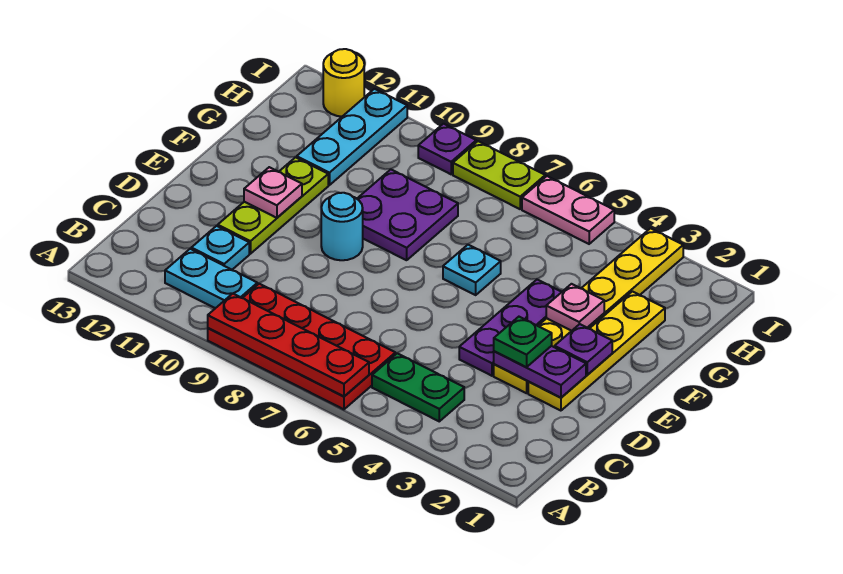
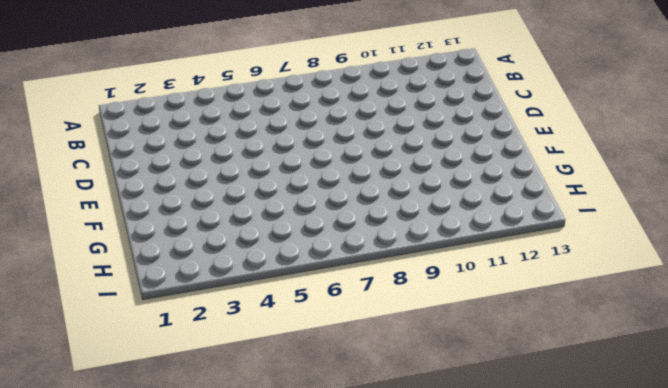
none -> red 2x4 plate [208,284,395,409]
none -> green 1x2 plate [372,353,464,421]
none -> cyan 1x2 plate [165,249,257,308]

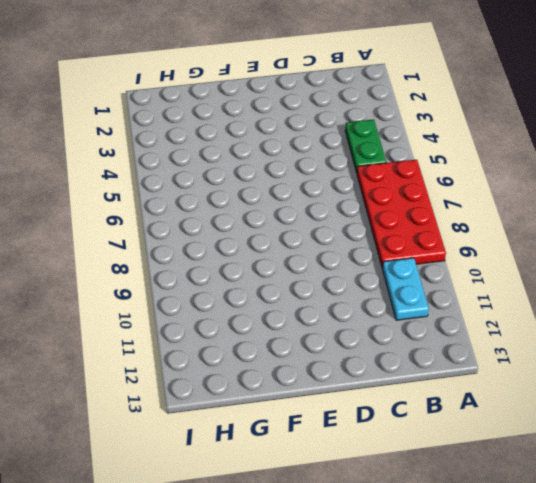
none -> cyan 1x1 plate [191,226,249,270]
none -> yellow 1x4 plate [528,291,665,411]
none -> yellow 1x6 plate [494,228,683,393]

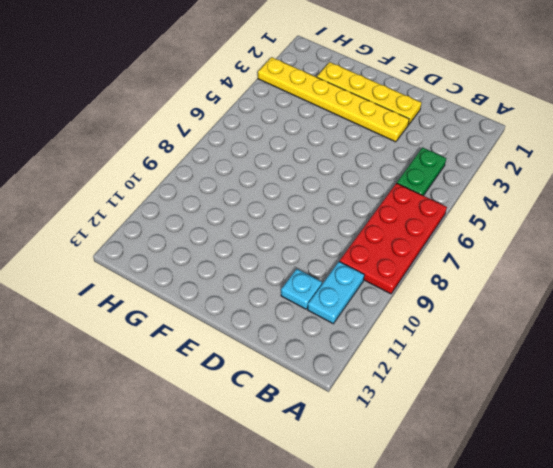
none -> purple 1x3 plate [459,280,561,376]
none -> lime 1x3 plate [218,157,328,254]
none -> cyan 1x1 round brick [321,193,363,260]

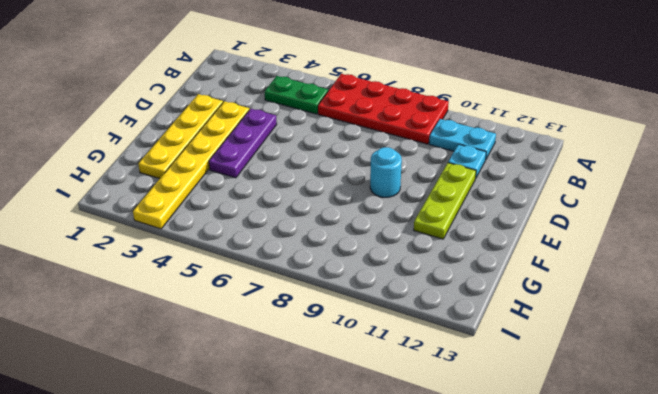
none -> cyan 1x1 plate [443,245,501,295]
none -> purple 2x2 plate [357,170,458,260]
none -> cyan 1x3 plate [297,89,407,185]

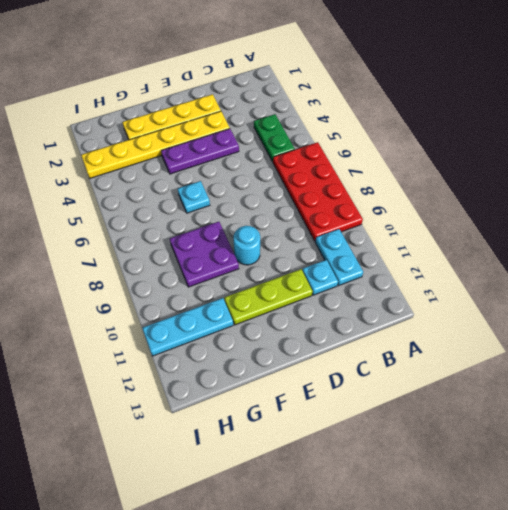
none -> pink 1x2 plate [522,176,614,244]
none -> lime 1x2 plate [453,141,545,209]
none -> purple 1x1 plate [418,124,476,174]

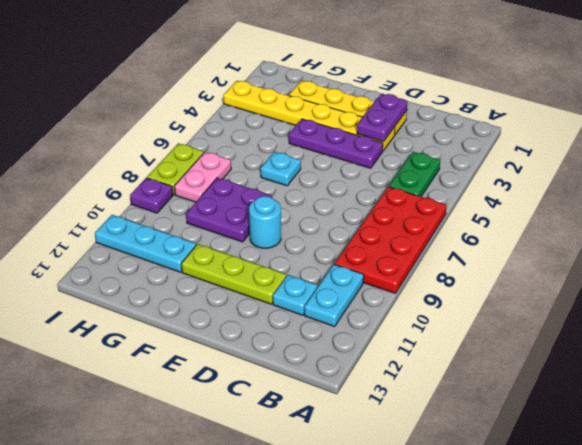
pink 1x2 plate [174,152,231,202] -> pink 1x2 plate moved to [522,176,614,244]
none -> yellow 1x1 round brick [323,49,364,117]
none -> red 1x4 plate [208,294,369,397]
none -> purple 1x1 plate [555,324,612,375]

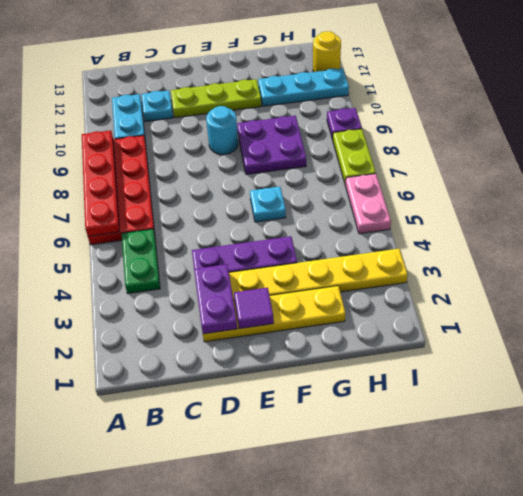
purple 1x1 tile [234,288,274,329] -> purple 1x1 plate [555,324,612,375]
none -> pink 1x1 plate [244,167,302,218]
none -> pink 1x1 plate [546,284,604,331]
none -> green 1x1 plate [494,317,552,367]

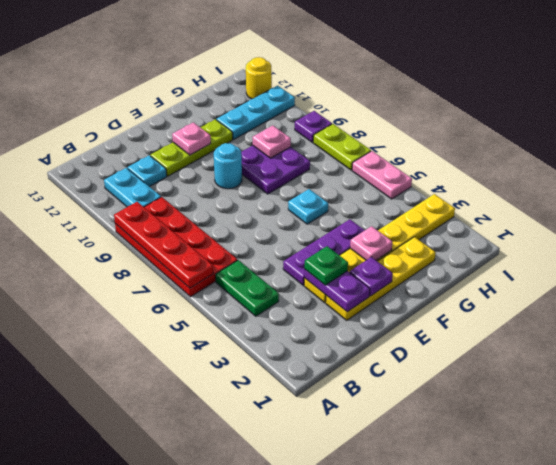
pink 1x1 plate [252,125,291,158] -> none

